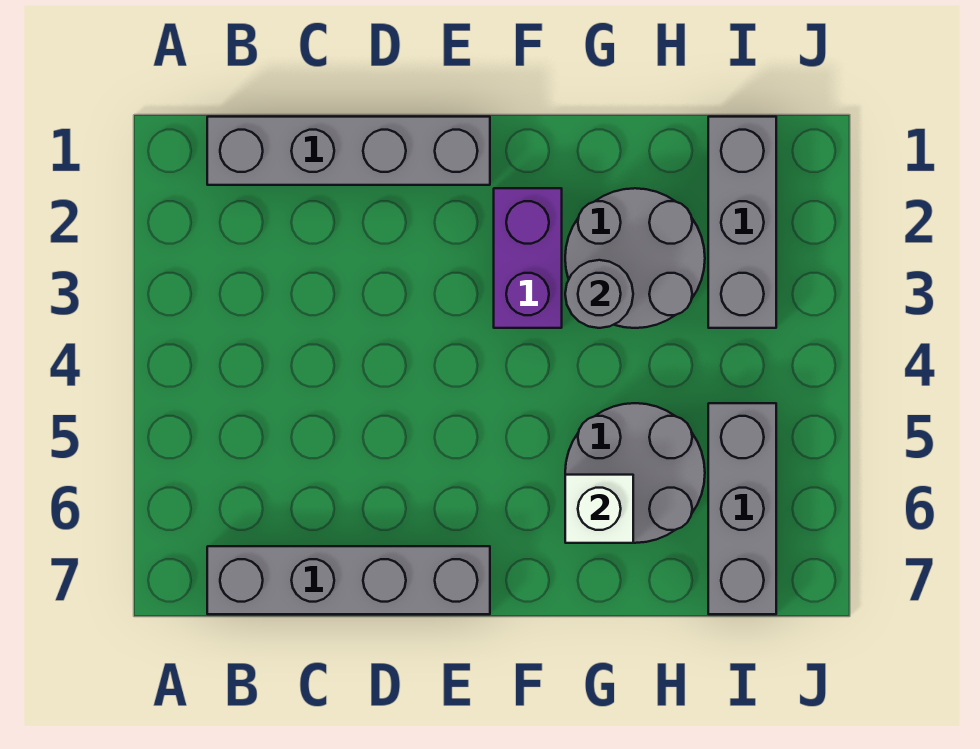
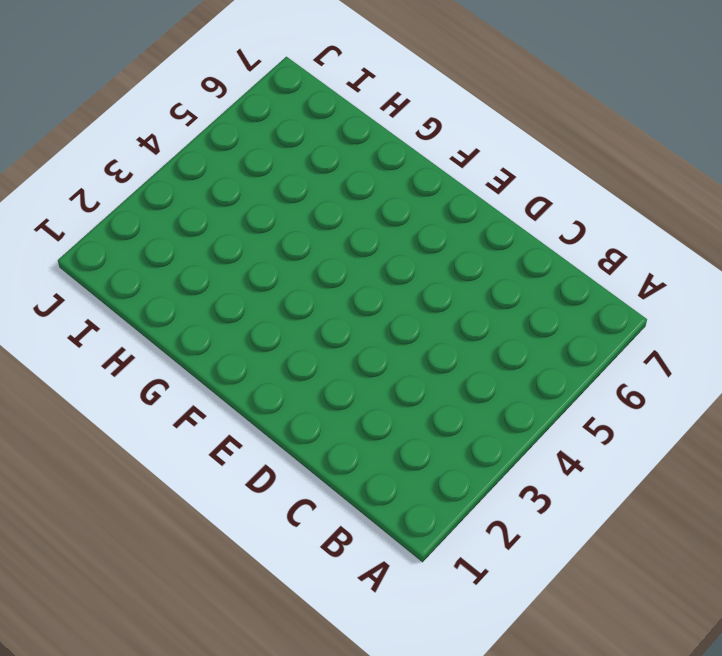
none -> grey 1x4 brick [207,117,490,185]
none -> grey 1x4 brick [207,546,490,614]

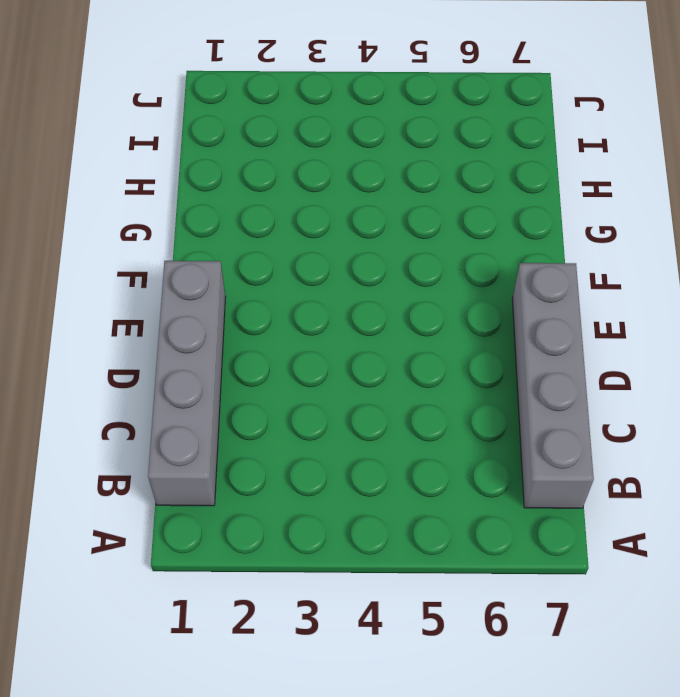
none -> purple 1x2 brick [494,188,562,328]
none -> grey 2x2 round brick [565,188,705,328]

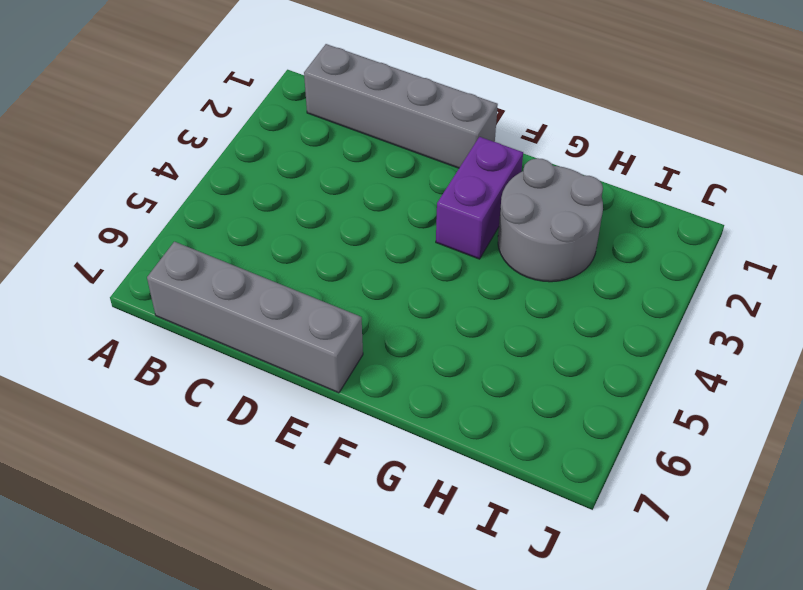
none -> grey 2x2 round brick [565,403,705,543]
none -> grey 1x3 brick [708,117,776,328]

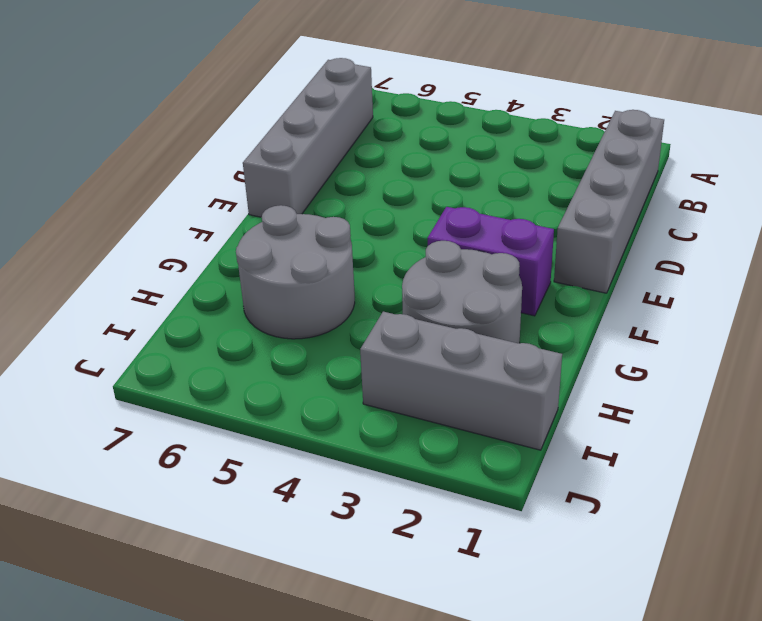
none -> grey 1x3 brick [708,403,776,614]
none -> grey 1x1 round brick [565,260,633,328]

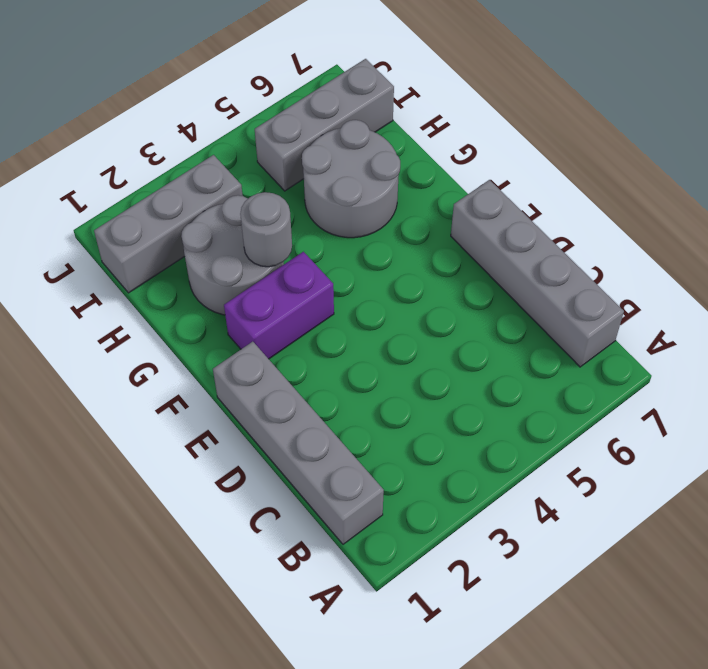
none -> white 1x1 brick [565,475,633,543]

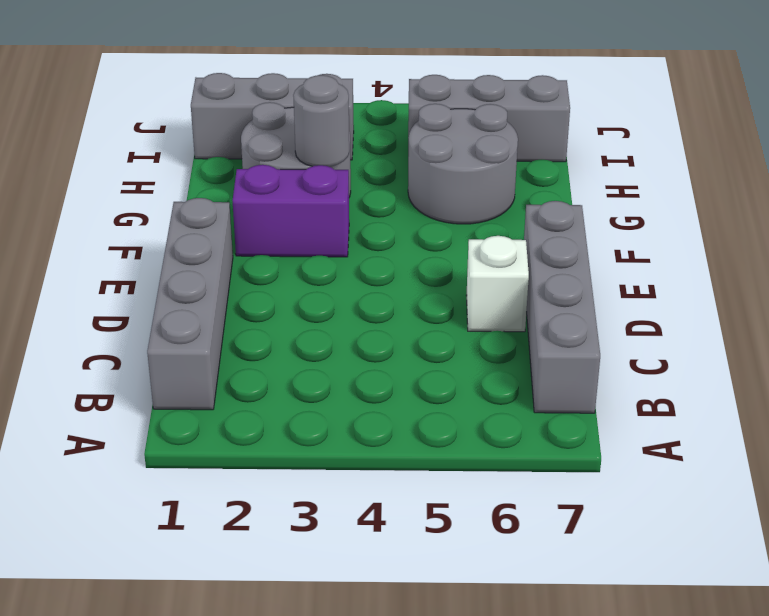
white 1x1 brick [466,236,529,332] -> white 1x1 brick moved to [565,475,633,543]

